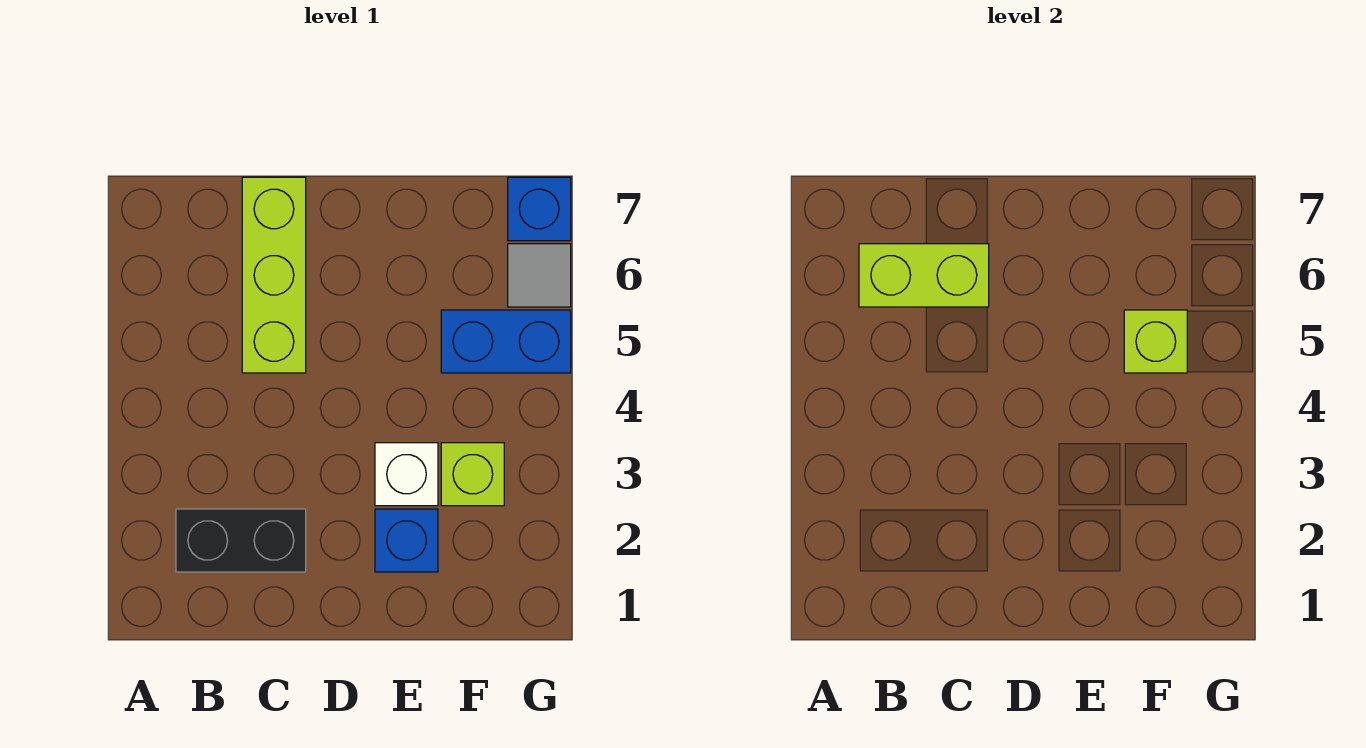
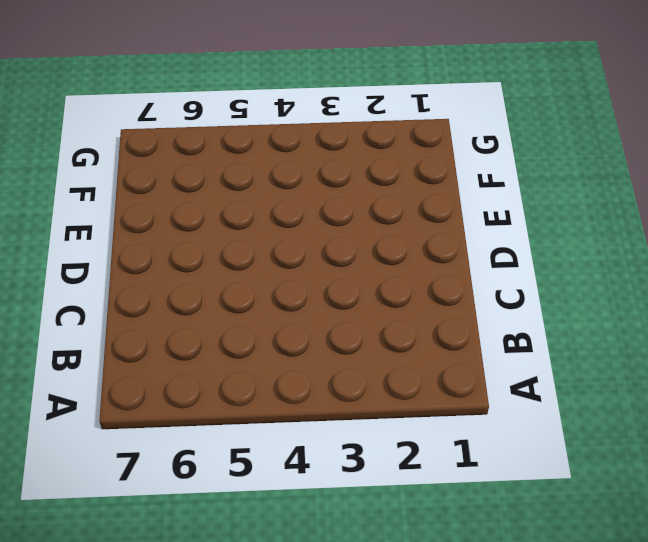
none -> black 1x2 brick [176,509,306,572]
none -> lime 1x3 brick [242,177,306,373]

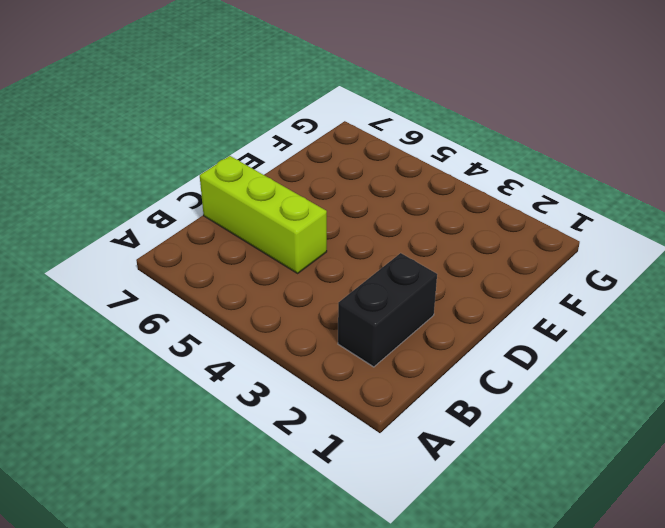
none -> blue 1x1 brick [375,509,438,572]
none -> white 1x1 brick [375,443,438,506]

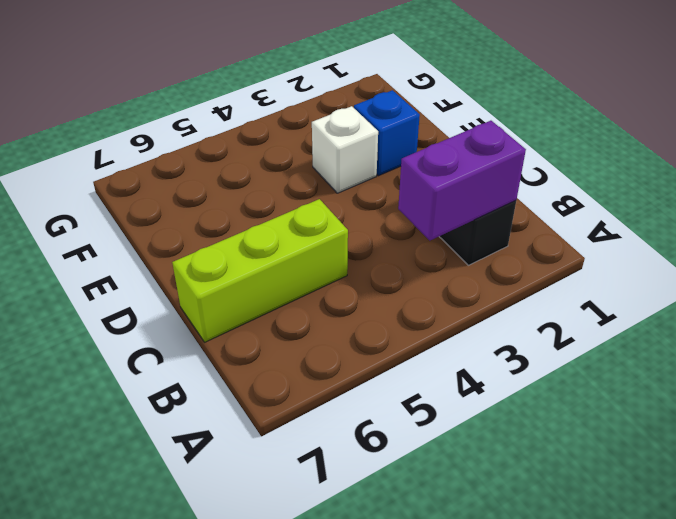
purple 1x2 brick [398,121,526,240] -> none
none -> lime 1x1 brick [441,443,504,506]
none -> blue 1x2 brick [441,310,571,373]

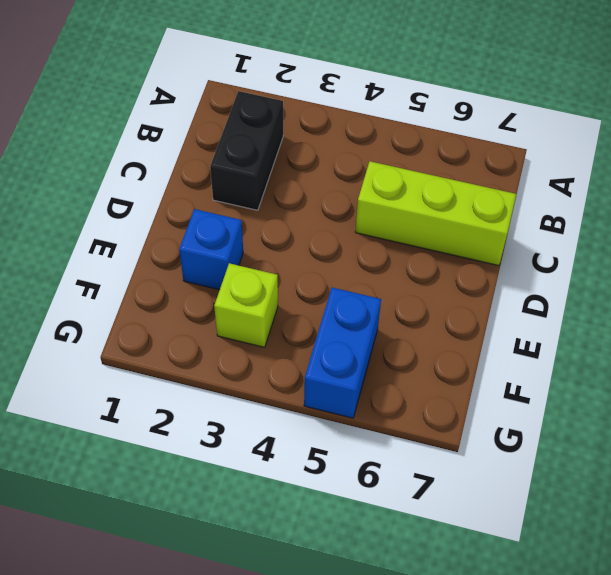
none -> white 1x1 brick [375,443,438,506]
none -> grey 1x1 tile [508,244,571,307]

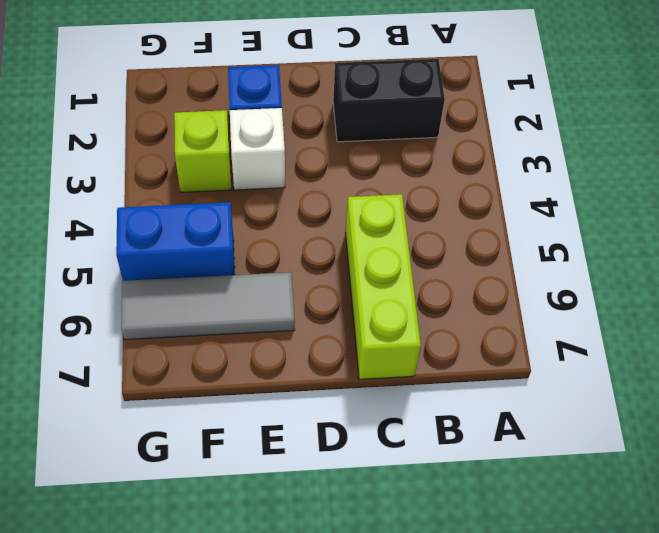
grey 1x3 tile [121,272,295,340] -> grey 1x1 tile [508,244,571,307]
none -> blue 1x1 brick [508,177,571,241]
none -> lime 1x2 brick [859,244,989,307]

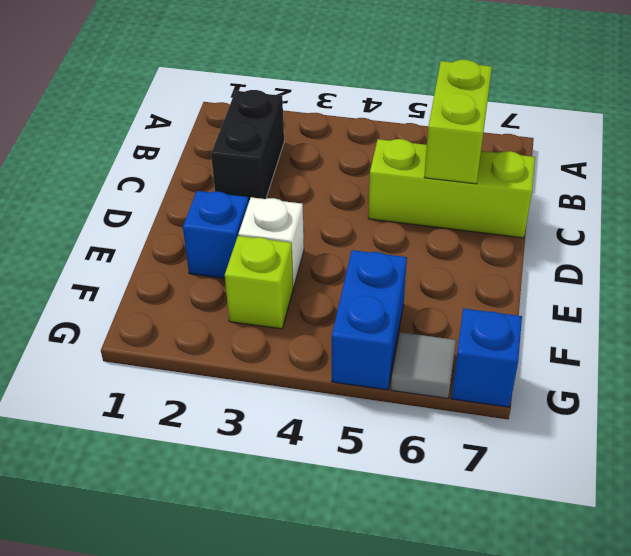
none -> lime 1x1 brick [1124,310,1187,373]

